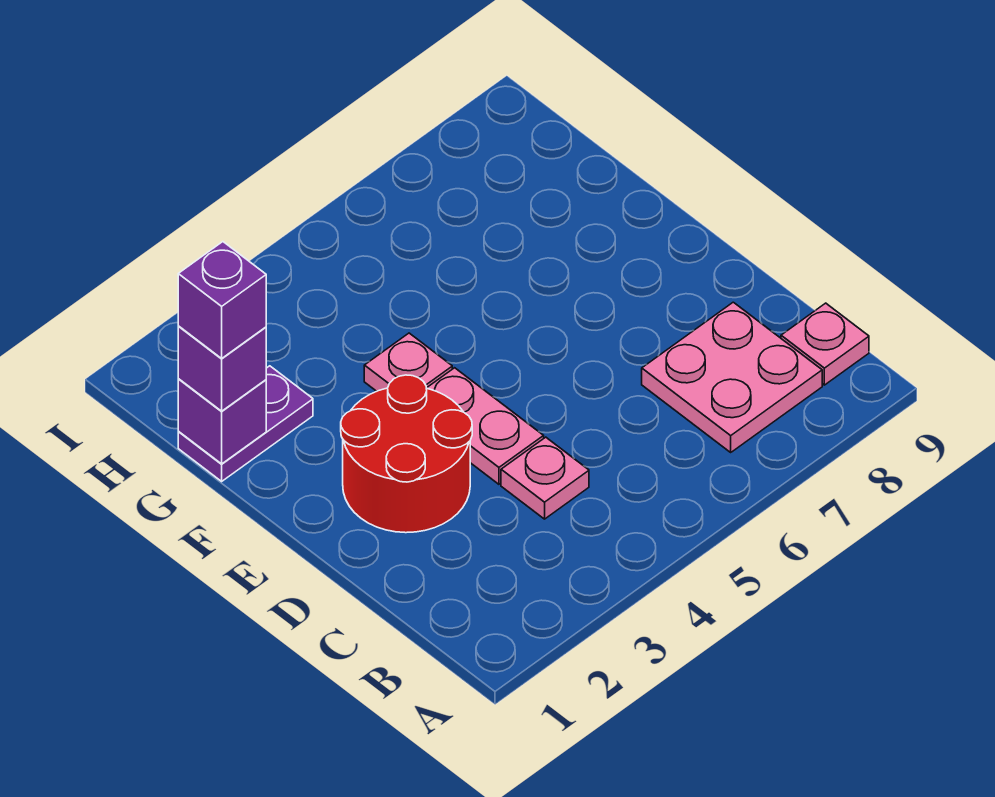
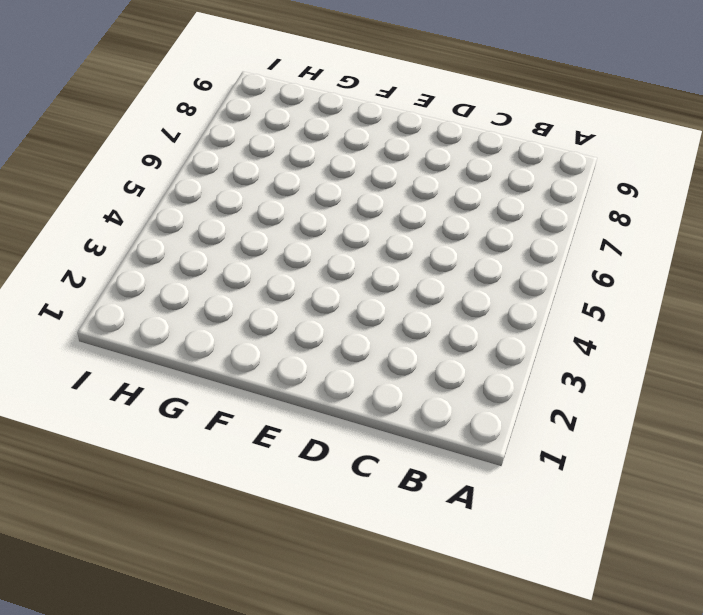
none -> pink 2x2 plate [642,302,822,452]
none -> pink 1x1 plate [781,303,869,385]

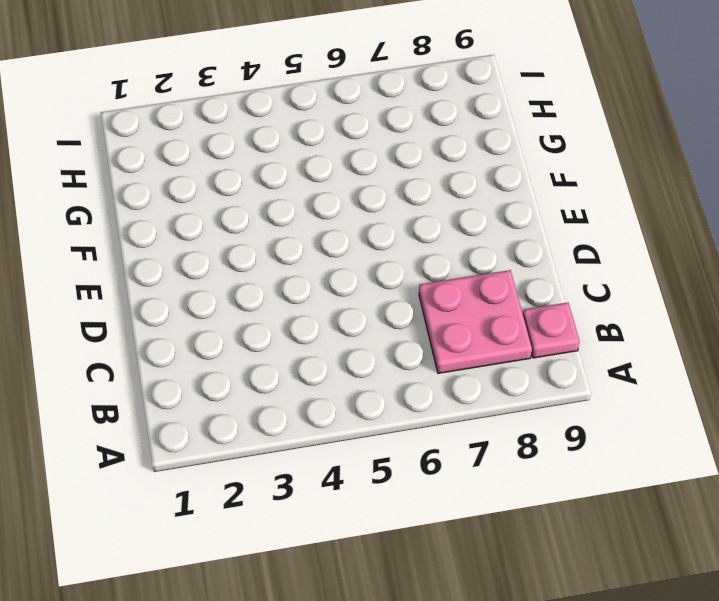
none -> pink 1x1 plate [501,437,589,519]
none -> red 2x2 round brick [341,375,472,533]

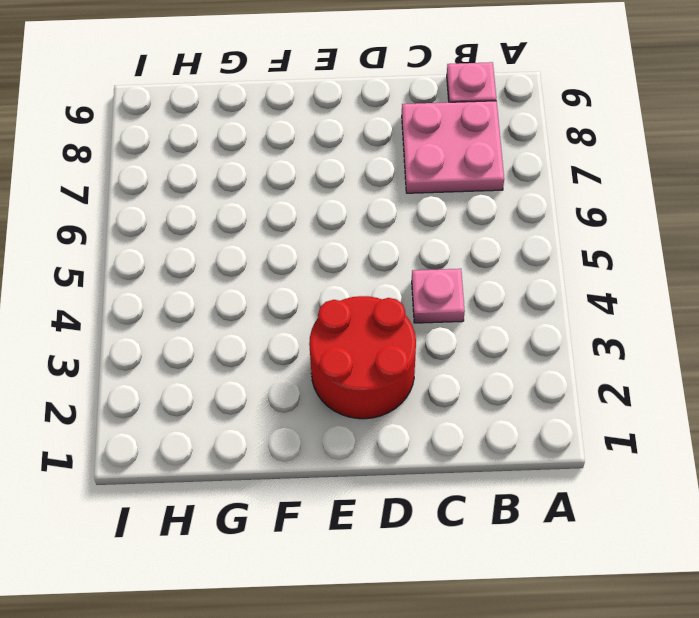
none -> pink 1x2 plate [427,368,544,484]
none -> pink 1x1 plate [364,333,452,391]

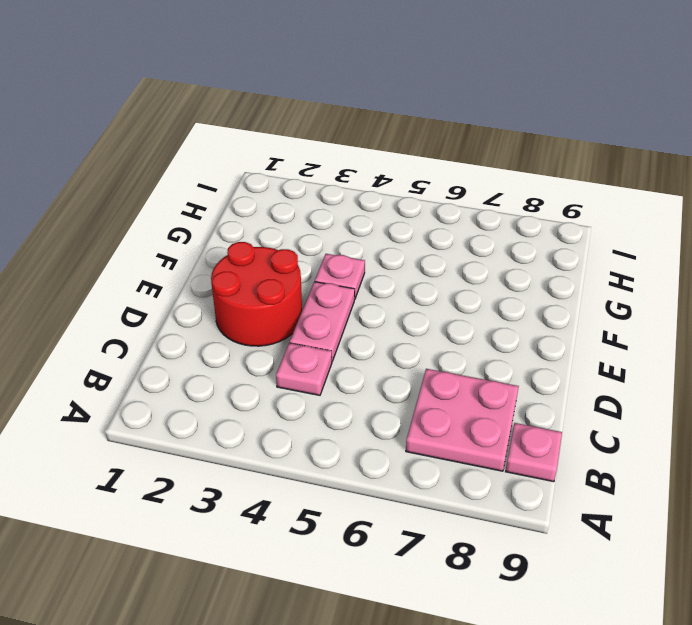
none -> purple 1x2 plate [178,366,313,481]
none -> purple 1x1 brick [178,379,266,464]

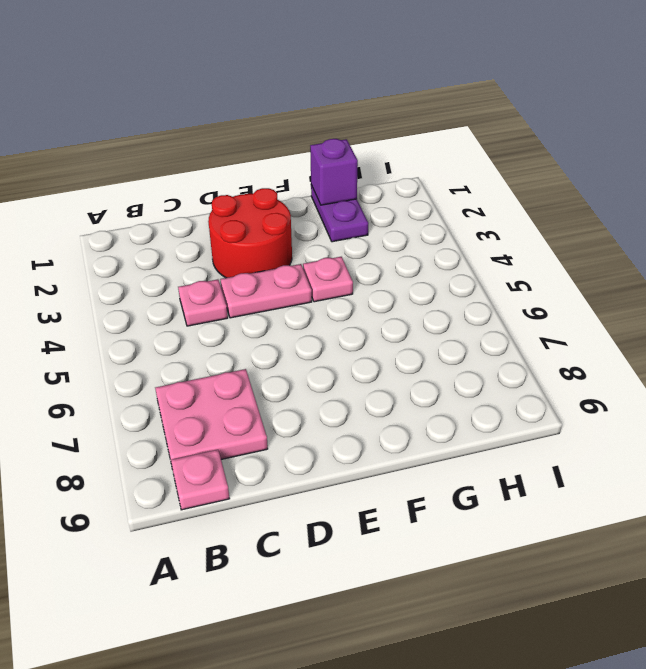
none -> purple 1x1 brick [178,326,266,411]
none -> purple 1x1 brick [178,242,266,358]

